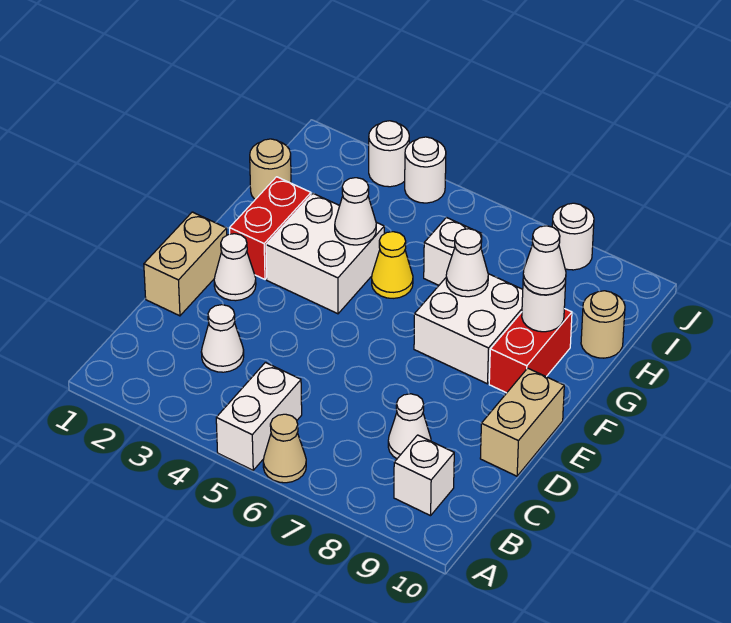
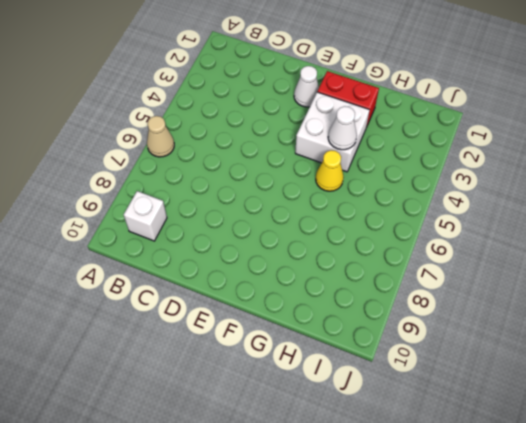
none -> white 1x2 brick [216,362,302,470]
none -> white 1x1 cone [201,305,244,372]
none -> white 1x1 cone [388,394,431,459]

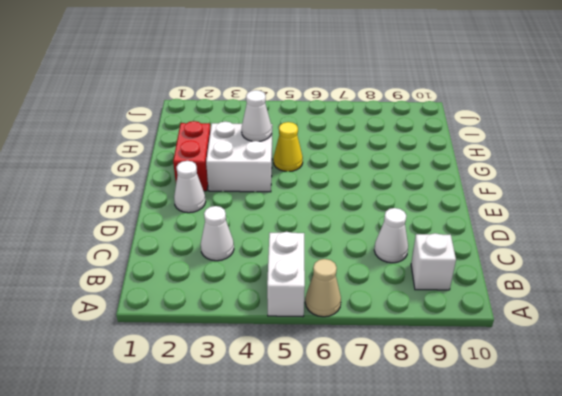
none -> tan 1x2 brick [144,212,227,316]
none -> tan 1x2 brick [480,368,564,476]
none -> white 2x2 brick [414,274,523,384]

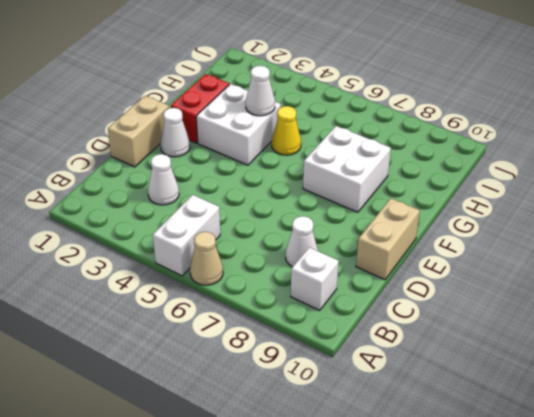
none -> red 1x2 brick [489,309,572,393]
none -> tan 1x1 round brick [250,139,291,199]
none -> white 1x1 brick [424,218,482,285]

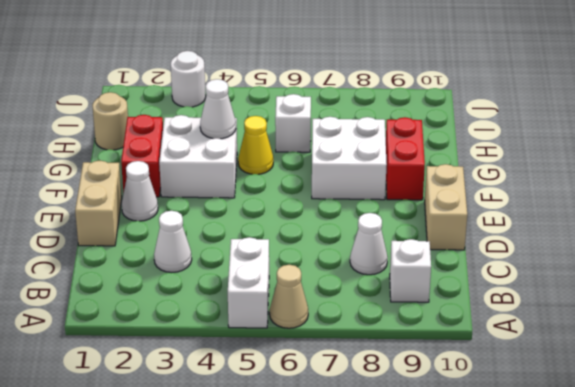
none -> tan 1x1 round brick [581,291,625,358]
none -> white 1x1 round brick [405,137,446,203]
none -> white 1x1 round brick [552,203,594,270]

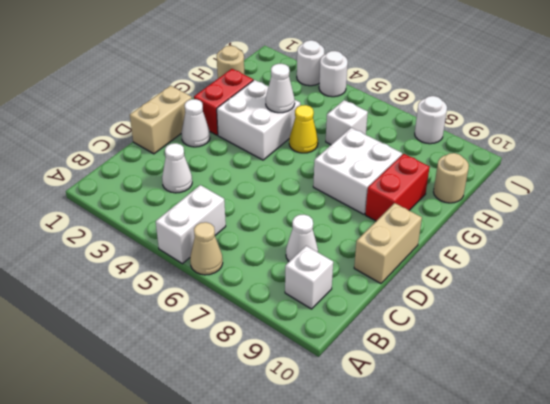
none -> white 1x1 cone [446,229,488,297]
none -> white 1x1 round brick [522,282,566,332]
none -> white 1x1 cone [523,226,566,295]

